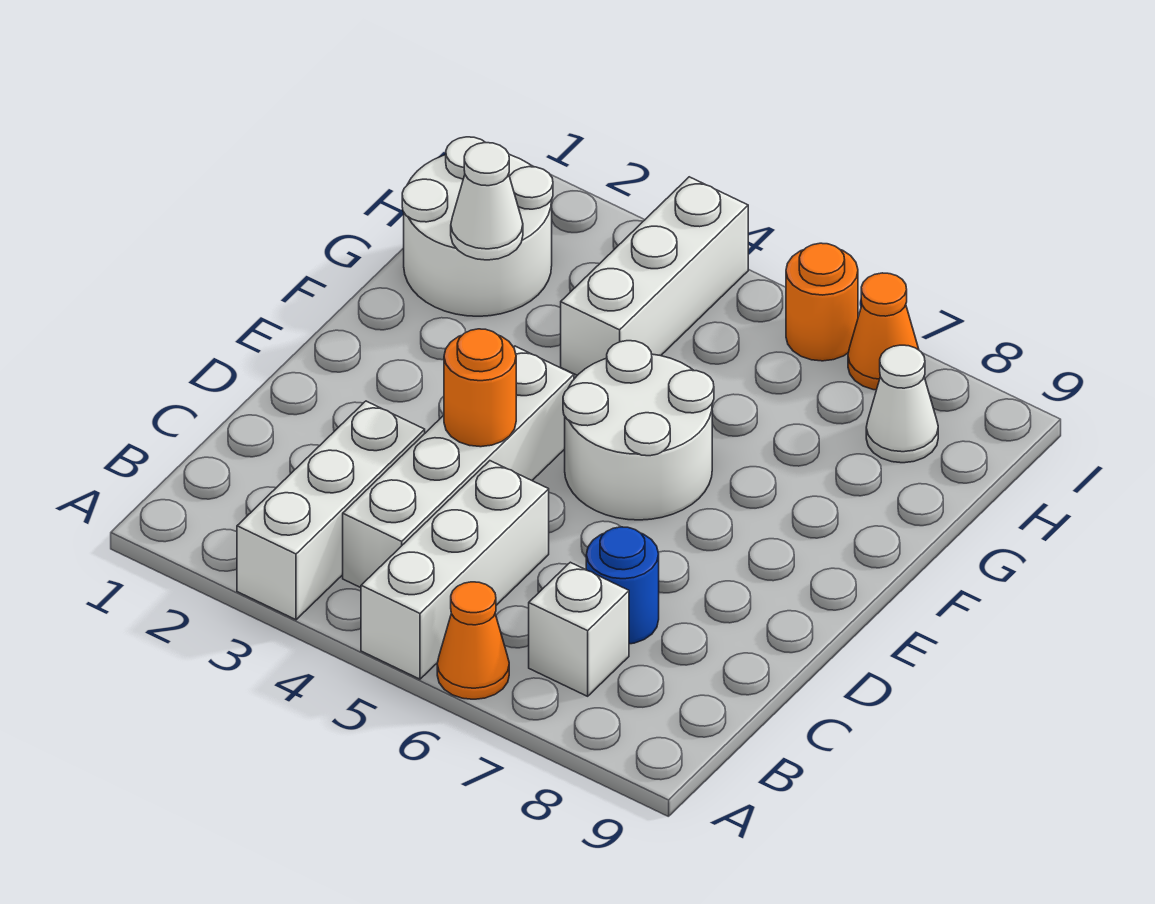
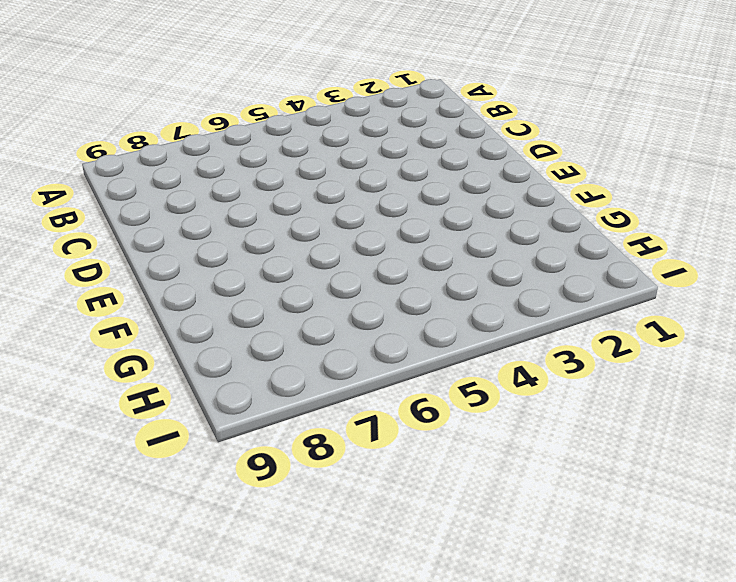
none -> white 1x3 brick [237,401,425,620]
none -> white 1x3 brick [361,461,549,679]
none -> orange 1x1 cone [437,582,509,699]

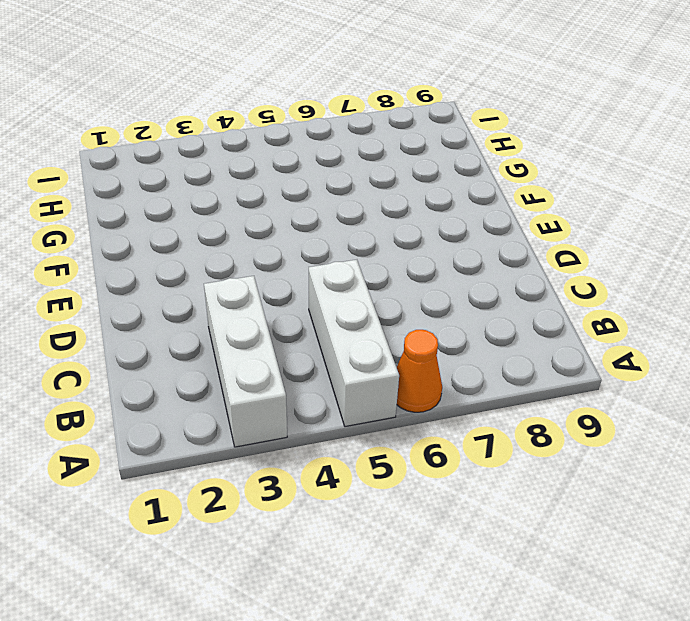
none -> white 1x4 brick [343,346,574,588]
none -> white 1x1 brick [529,562,629,696]
none -> blue 1x1 round brick [586,527,659,644]

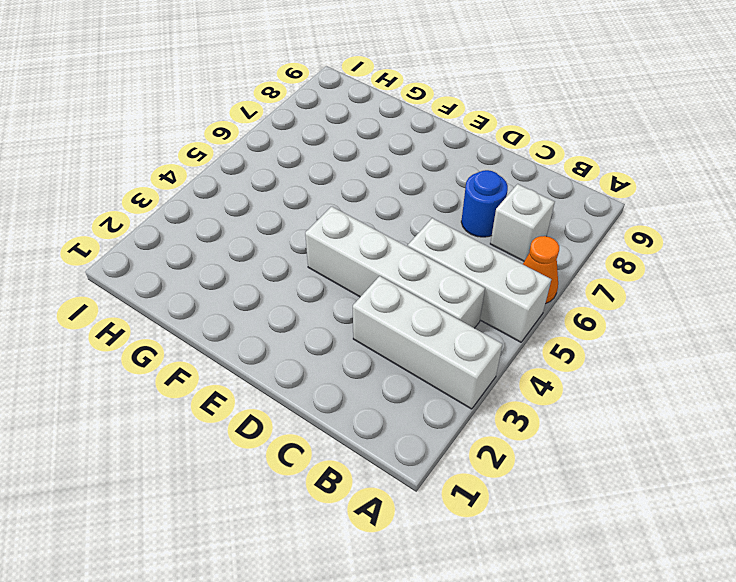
none -> white 2x2 round brick [563,341,714,520]
none -> white 2x2 round brick [402,137,553,316]
none -> white 1x3 brick [561,177,748,375]

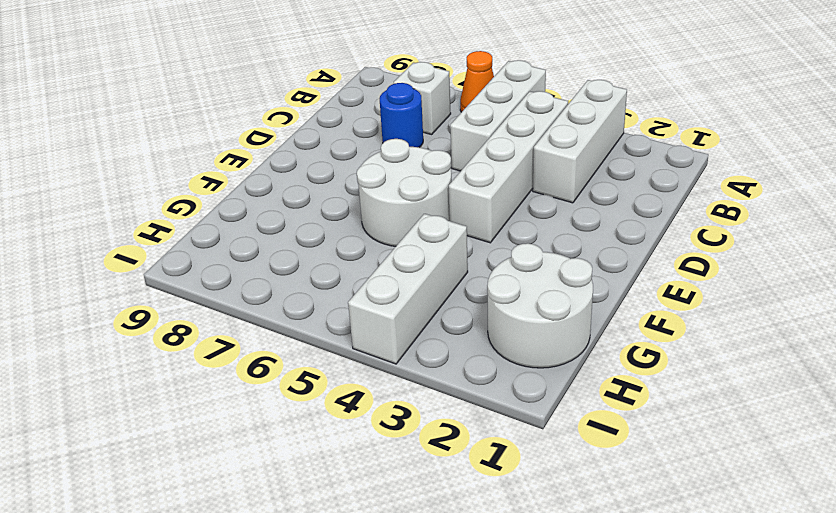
none -> white 1x1 cone [866,345,938,463]
none -> orange 1x1 round brick [786,243,858,361]
none -> orange 1x1 cone [848,273,919,390]

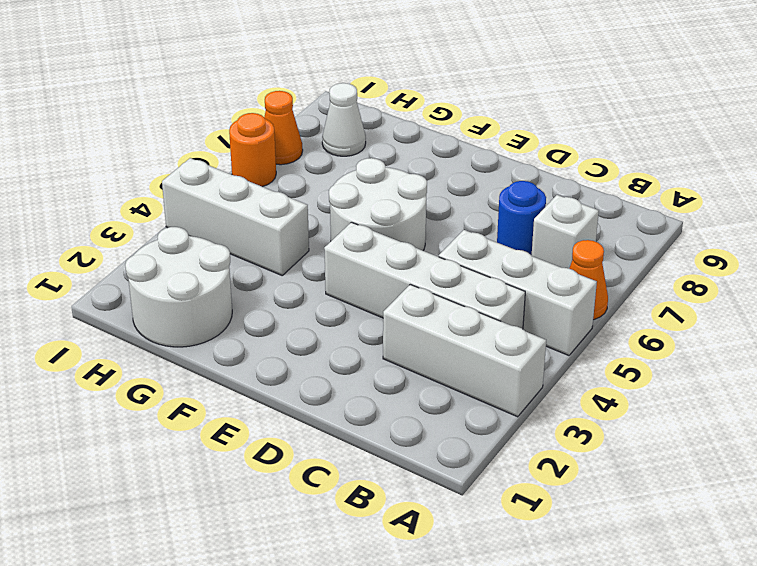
none -> orange 1x1 round brick [444,329,516,447]
none -> white 1x1 cone [451,143,523,260]

